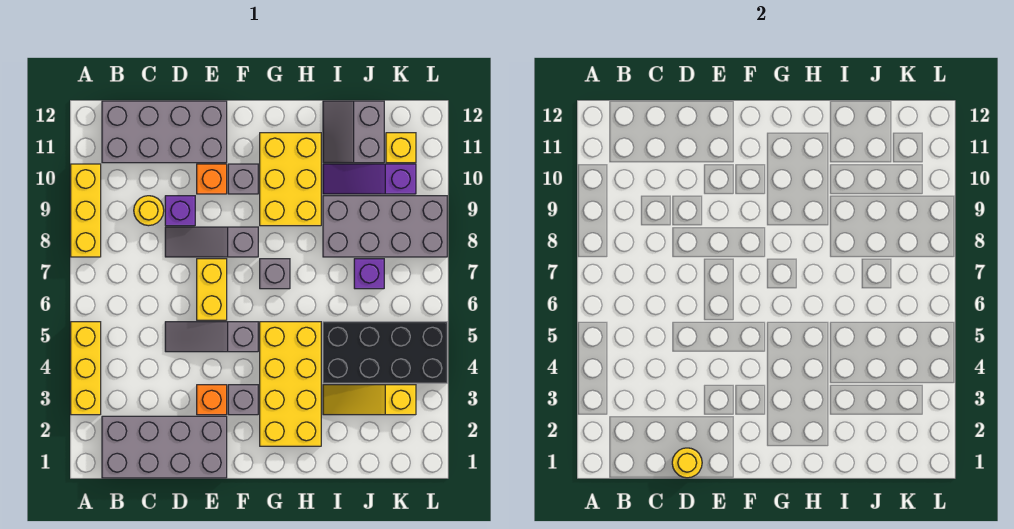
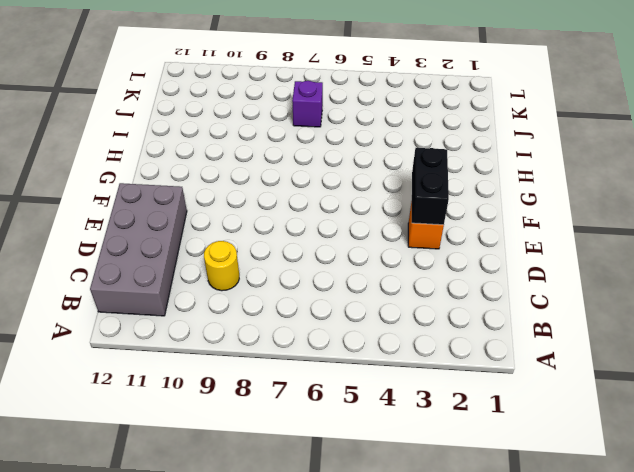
black 1x2 brick [412,148,449,225] -> none
none -> yellow 1x3 brick [71,322,101,415]
none -> yellow 1x3 brick [71,164,101,257]
none -> grey 2x4 brick [102,416,227,478]

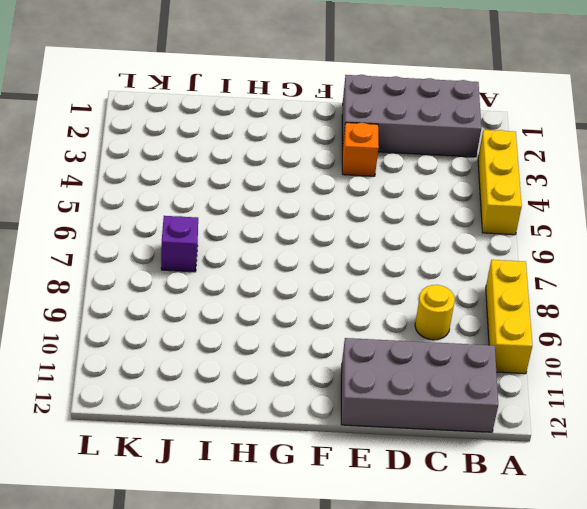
none -> grey 1x3 slope [165,322,258,352]
none -> grey 1x3 slope [165,227,258,257]
none -> purple 1x1 brick [165,196,195,226]

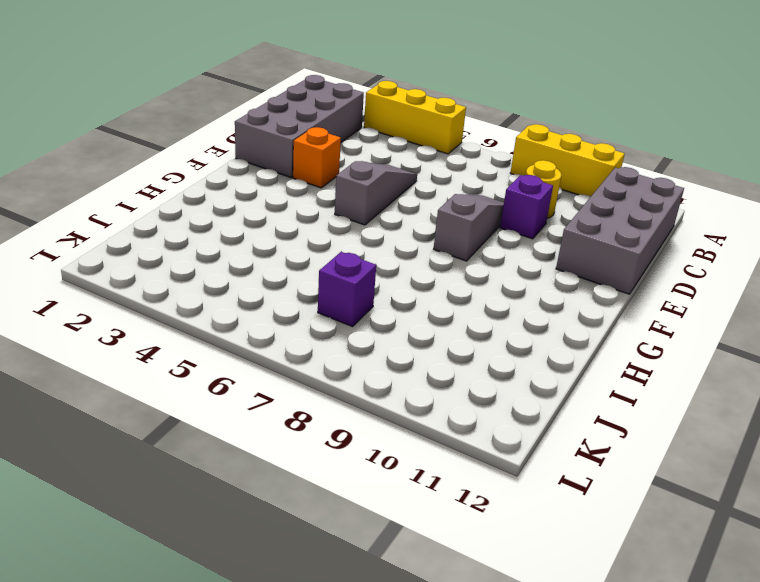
none -> yellow 1x2 brick [197,259,227,320]
none -> orange 1x1 brick [197,164,227,194]
none -> grey 1x1 brick [228,385,258,415]

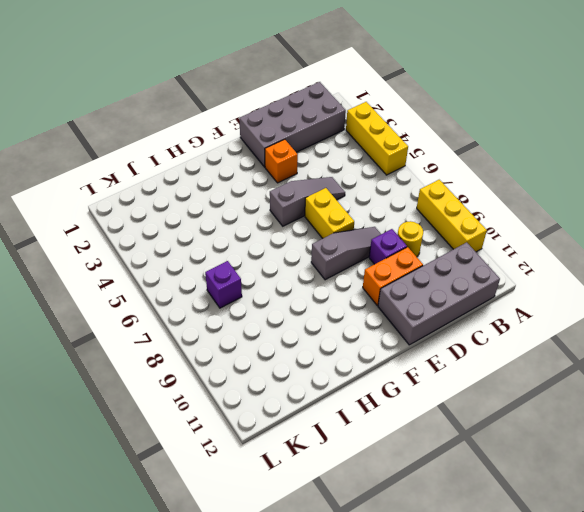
orange 1x2 brick [363,247,423,305] -> orange 1x1 brick [197,164,227,194]
none -> grey 1x1 brick [228,385,258,415]
none -> grey 1x1 brick [228,164,258,194]
none -> yellow 2x4 brick [260,322,321,446]

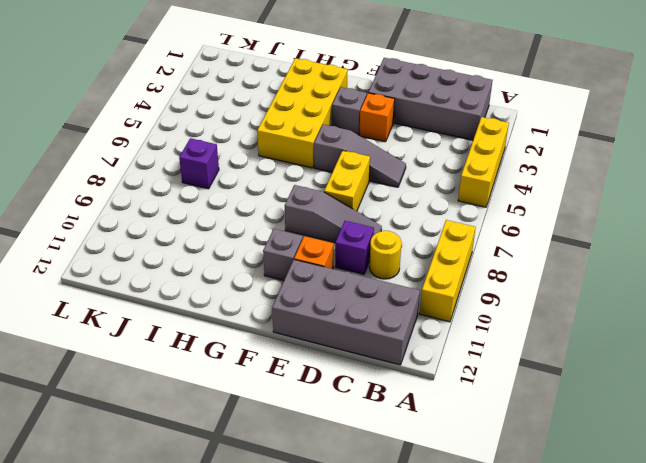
none -> grey 1x1 brick [260,259,290,289]
none -> yellow 2x3 brick [260,133,321,226]
none -> yellow 1x3 slope [323,385,416,415]

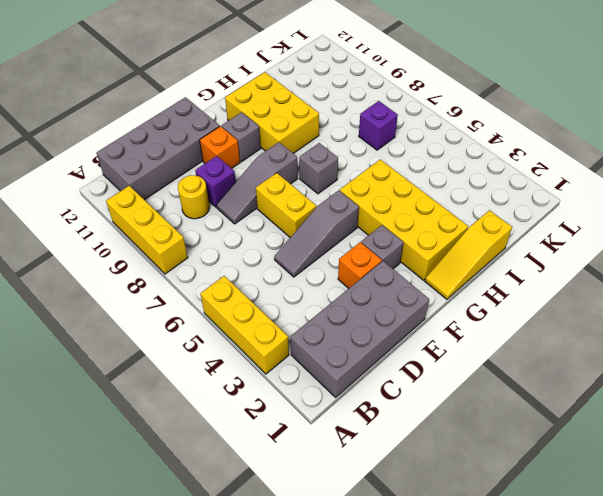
yellow 1x3 slope [425,210,512,299] -> yellow 1x3 slope moved to [323,385,416,415]
none -> black 2x4 brick [323,322,447,383]
none -> grey 2x4 brick [323,196,447,257]
none -> purple 1x3 slope [323,164,416,194]

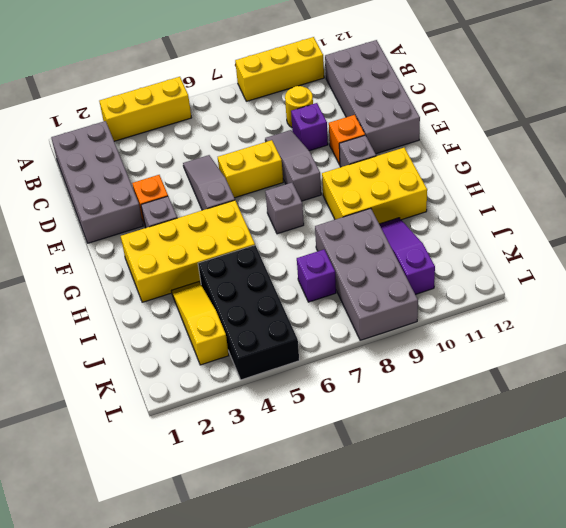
none -> grey 2x2 slope [323,101,384,163]
none -> yellow 1x1 brick [386,133,416,163]
none -> yellow 1x1 round brick [672,448,702,478]

